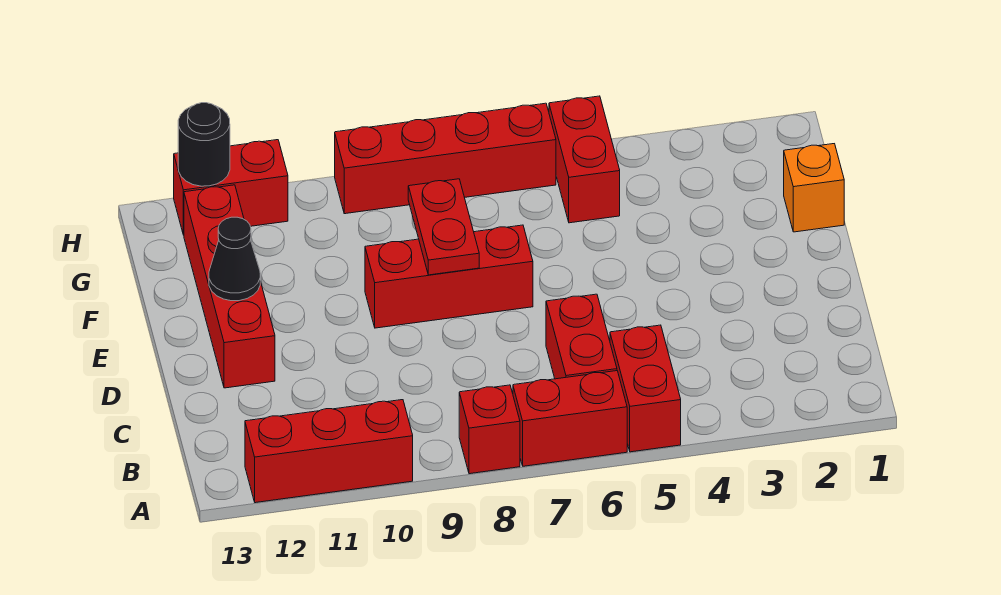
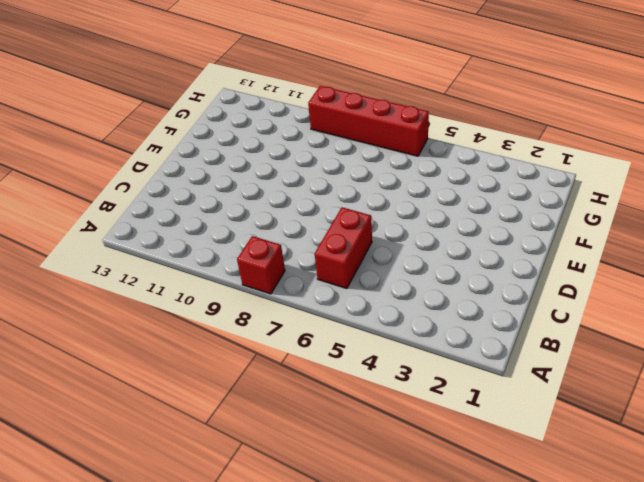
none -> red 1x2 brick [610,325,681,452]
none -> red 1x2 brick [513,371,627,466]
none -> red 1x3 brick [245,400,413,503]

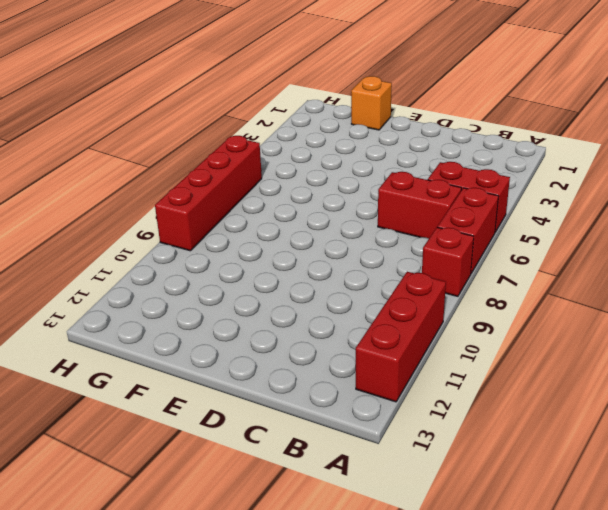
none -> red 1x4 brick [184,185,275,388]
none -> red 1x3 brick [365,225,533,328]
none -> red 1x2 brick [549,96,620,223]

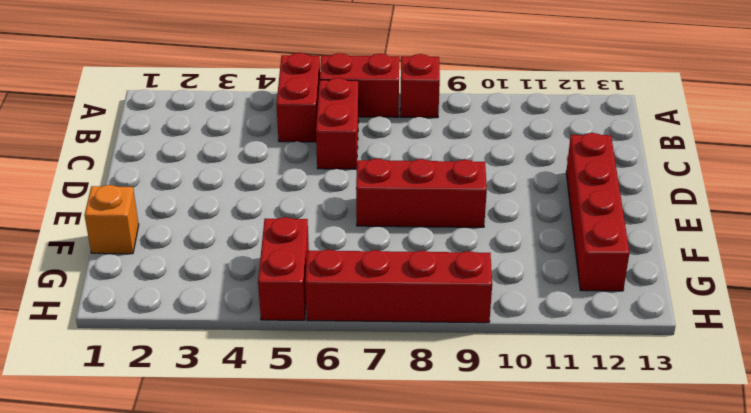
none -> red 1x3 brick [245,400,413,503]
none -> red 1x2 brick [174,140,288,235]
none -> red 1x2 plate [408,179,479,275]

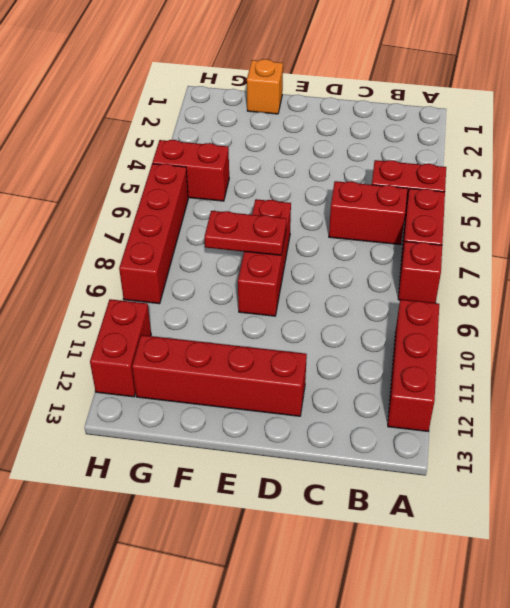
none -> black 1x1 cone [209,217,260,301]
none -> black 1x1 round brick [178,103,230,186]

